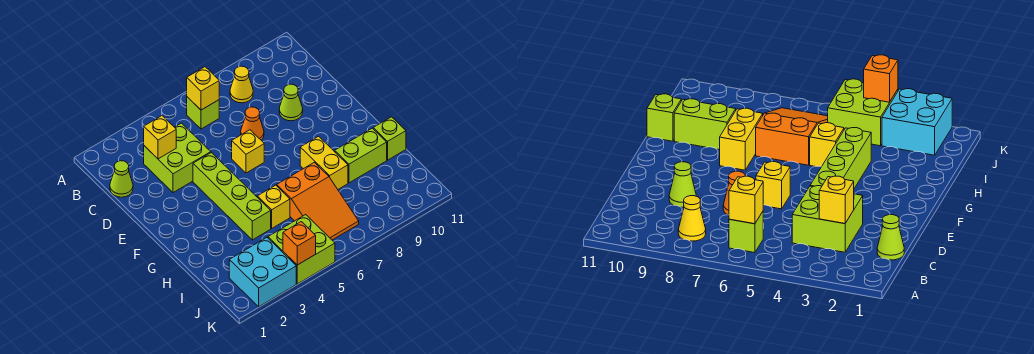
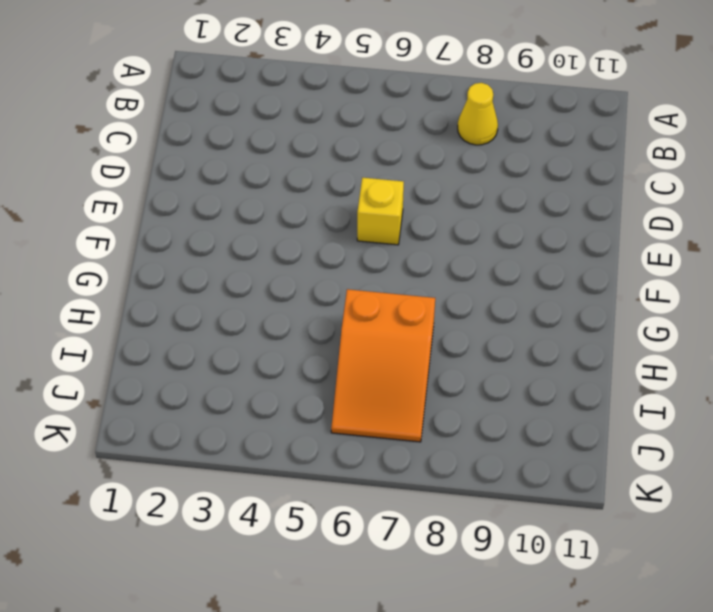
none -> lime 1x1 brick [187,97,219,129]
none -> lime 1x1 cone [110,161,133,197]
none -> lime 2x2 brick [144,123,211,193]

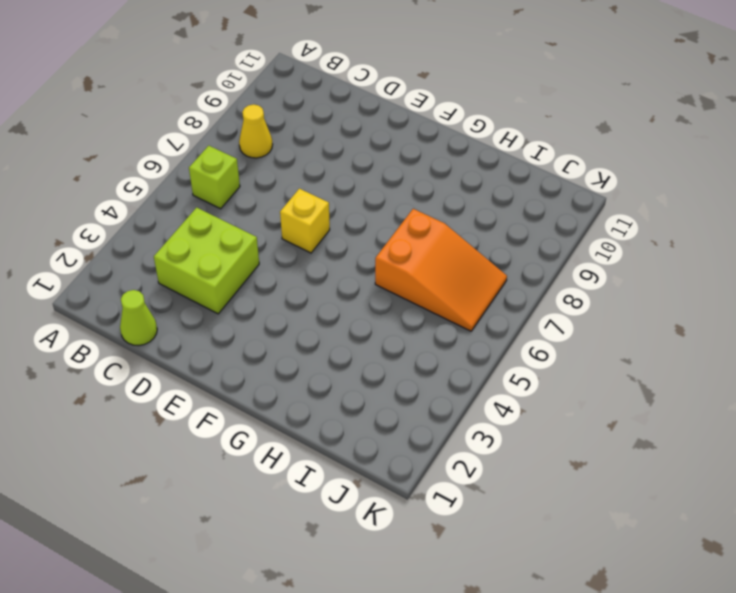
none -> orange 1x1 cone [241,107,264,140]
none -> lime 1x1 cone [279,84,303,121]
none -> lime 1x4 brick [193,153,271,240]

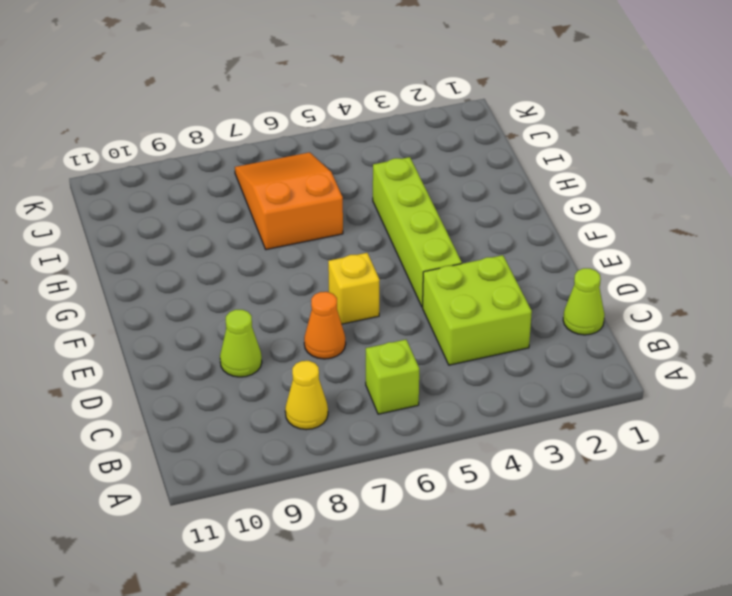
none -> yellow 1x2 brick [300,136,348,189]
none -> yellow 1x1 brick [257,185,290,228]
none -> lime 1x2 brick [335,128,387,183]

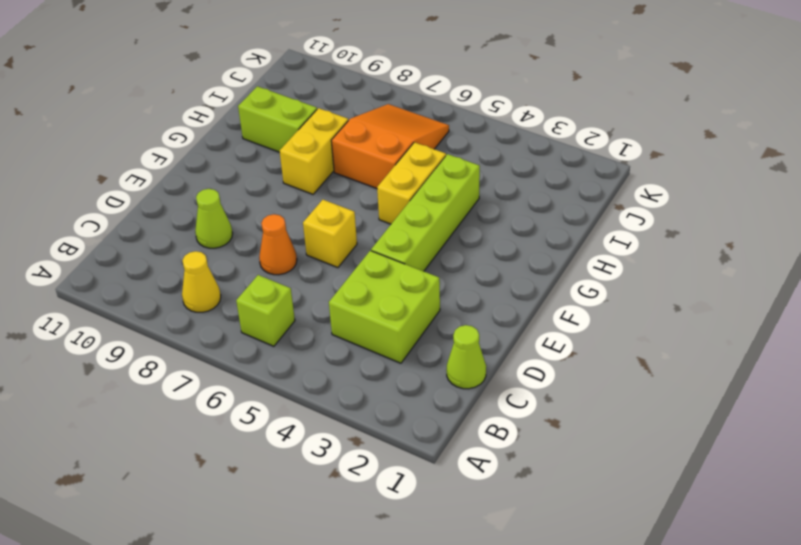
yellow 1x2 brick [377,142,446,224] -> yellow 1x1 brick [257,185,290,228]
none -> lime 1x1 brick [373,117,406,160]
none -> cyan 2x2 brick [229,238,296,307]
none -> lime 2x2 brick [268,215,335,284]

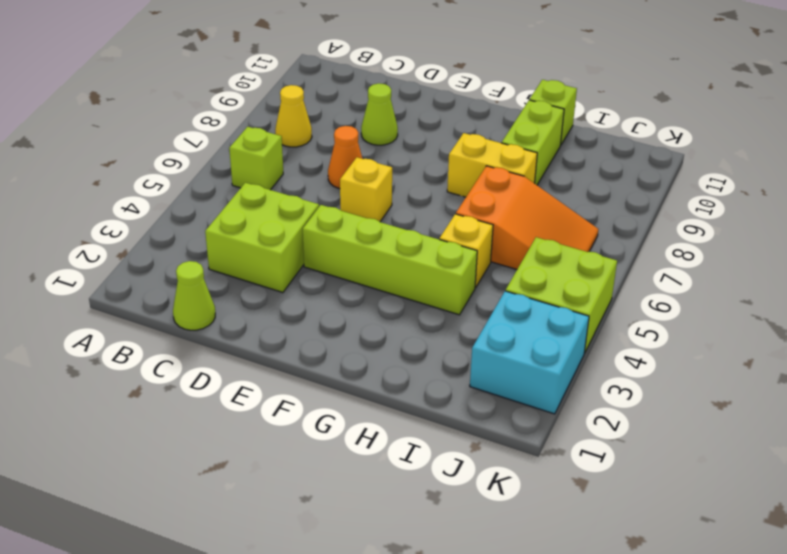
none -> yellow 1x1 brick [187,67,219,110]
none -> yellow 1x1 brick [144,116,176,159]
none -> orange 1x1 brick [283,222,316,265]

